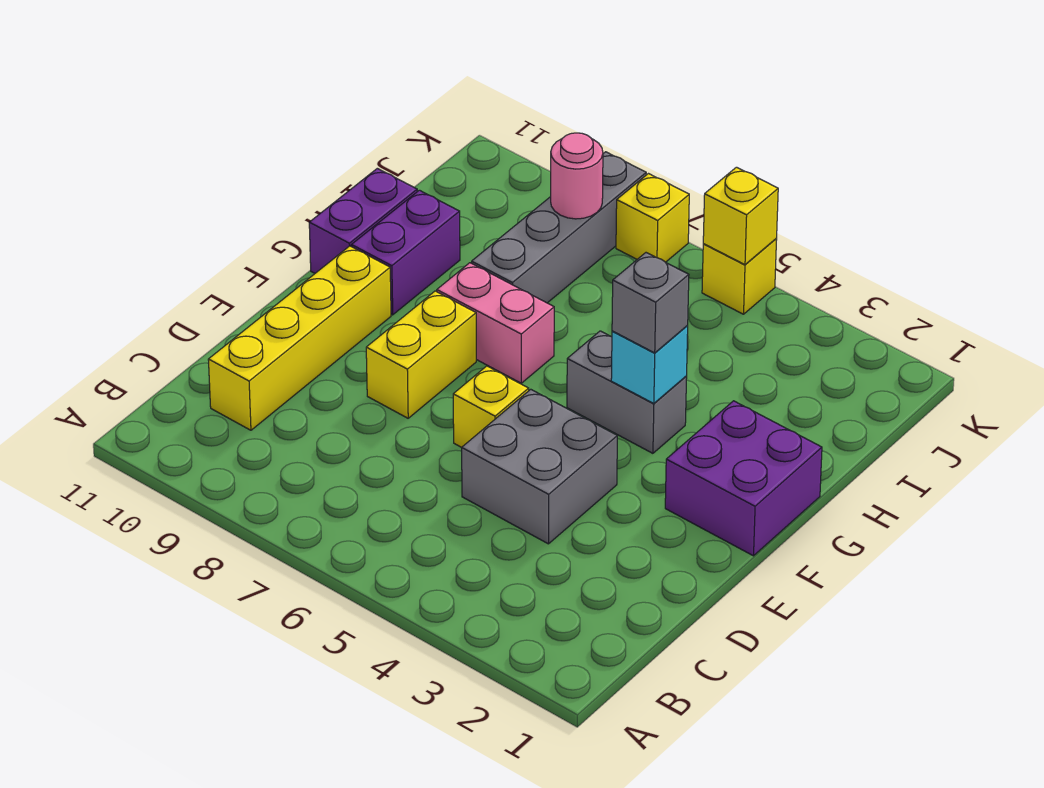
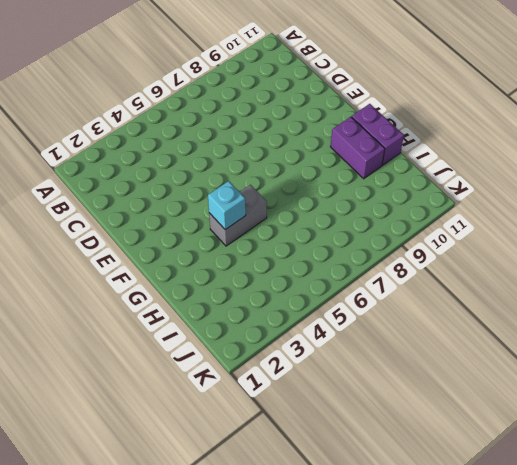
none -> yellow 1x4 brick [208,246,391,430]
none -> grey 2x2 brick [462,389,617,544]
none -> yellow 1x1 brick [453,366,529,447]

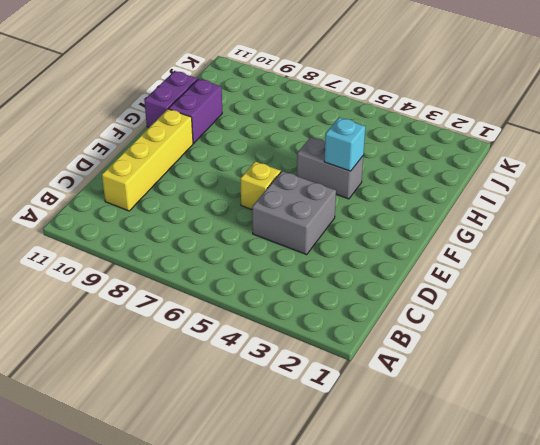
none -> yellow 1x2 brick [366,291,476,418]
none -> purple 2x2 brick [665,401,822,556]
none -> pink 1x2 brick [437,263,554,383]

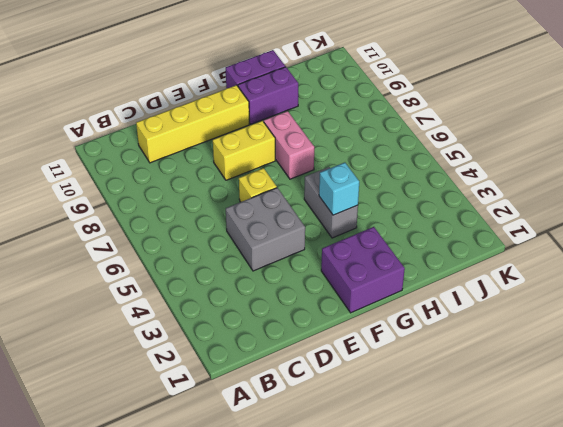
none -> grey 1x4 brick [472,152,646,303]
none -> yellow 1x1 brick [702,239,777,314]
none -> yellow 1x1 brick [616,174,689,262]

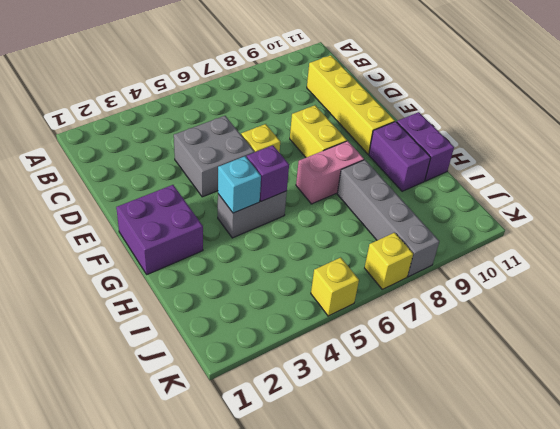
purple 1x1 brick [247,145,289,201] -> none
none -> pink 1x1 round brick [551,133,603,219]
none -> yellow 1x1 brick [703,167,778,265]
none -> grey 1x1 brick [612,253,689,353]

